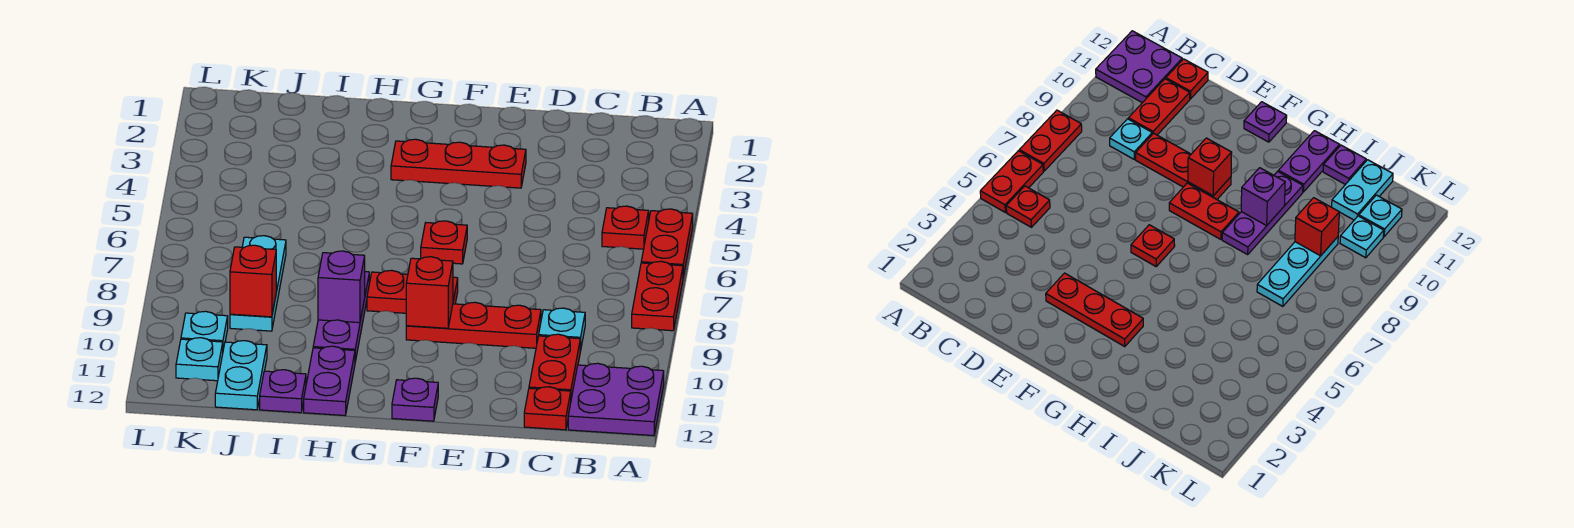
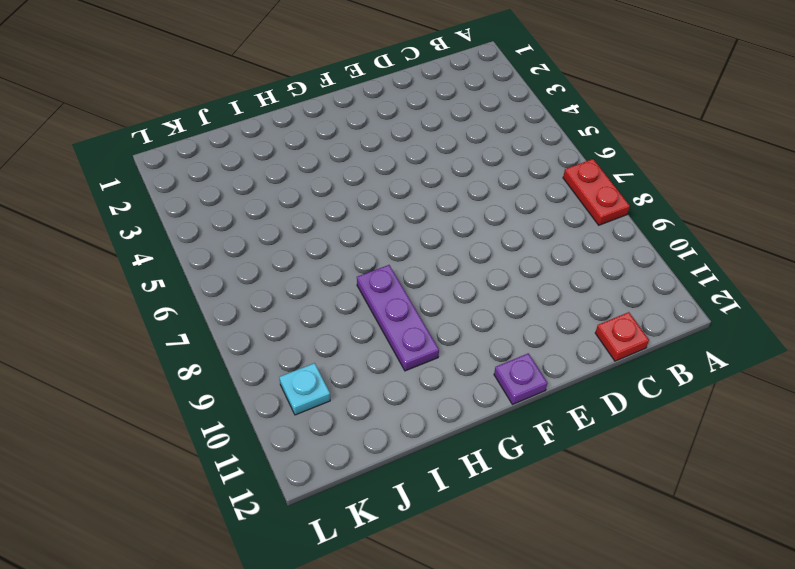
none -> red 1x2 plate [641,209,693,277]
none -> purple 2x2 plate [568,363,664,436]
none -> red 1x1 plate [602,206,649,249]

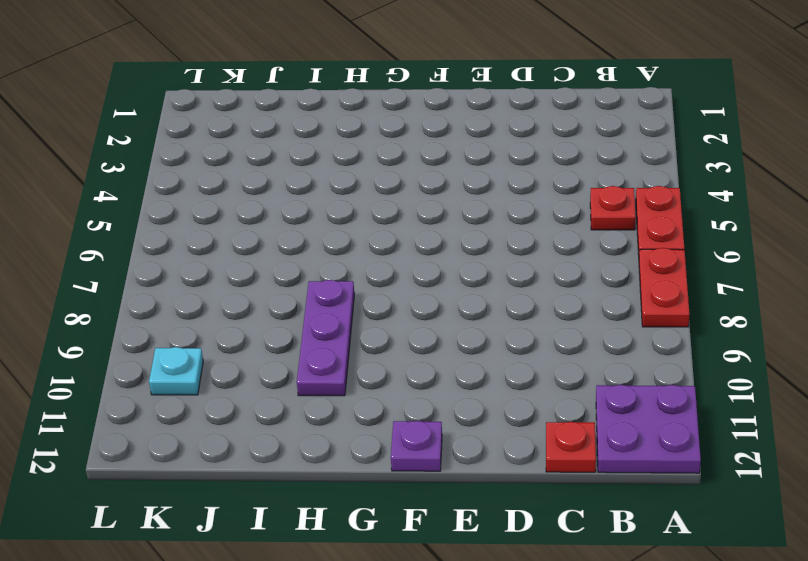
none -> cyan 1x1 plate [539,308,585,351]
none -> red 1x2 plate [529,334,580,399]
none -> red 1x3 plate [406,302,541,348]

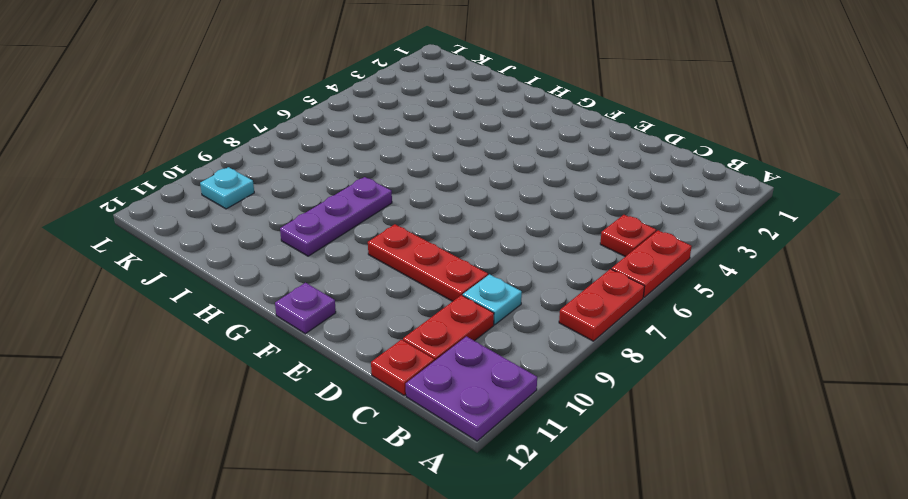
none -> red 1x3 plate [391,139,526,188]
none -> red 1x1 plate [421,221,467,264]
none -> red 1x2 plate [367,270,458,313]

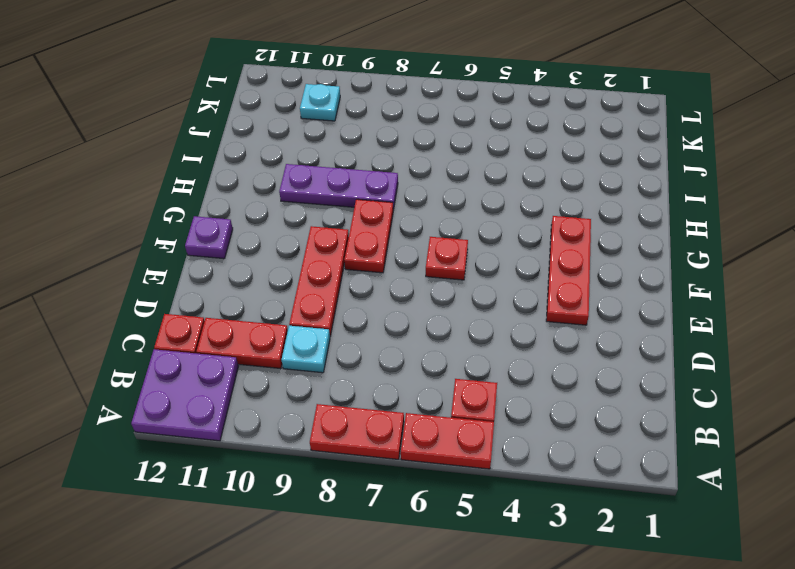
none -> purple 1x2 plate [304,346,355,415]
none -> purple 1x1 plate [260,370,306,413]
none -> cyan 1x3 plate [230,236,286,331]

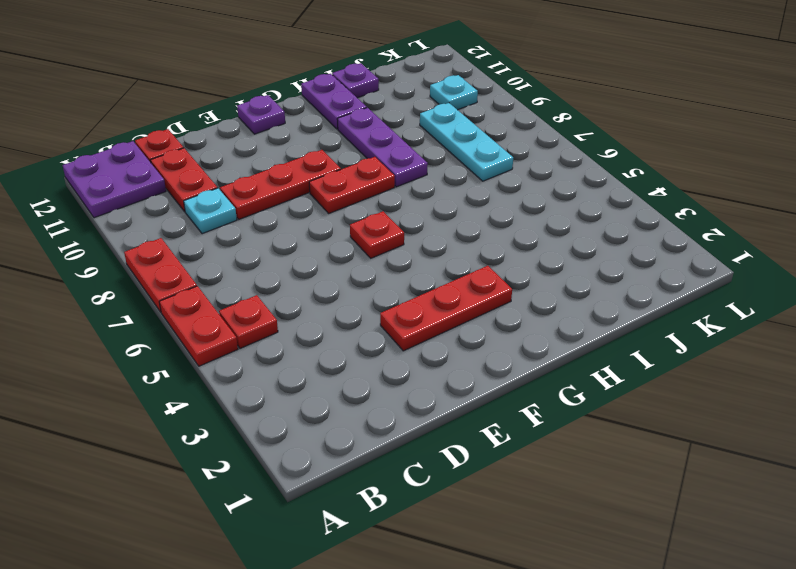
none -> cyan 1x2 plate [215,341,267,410]
none -> cyan 1x1 plate [176,338,223,381]
none -> red 1x1 brick [406,257,453,328]

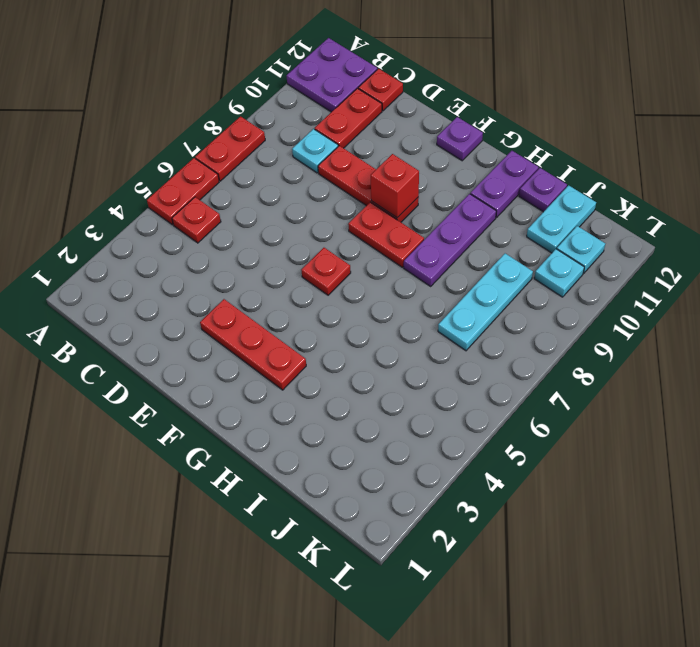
none -> purple 1x1 brick [318,251,365,323]
none -> red 1x1 brick [230,245,276,317]

